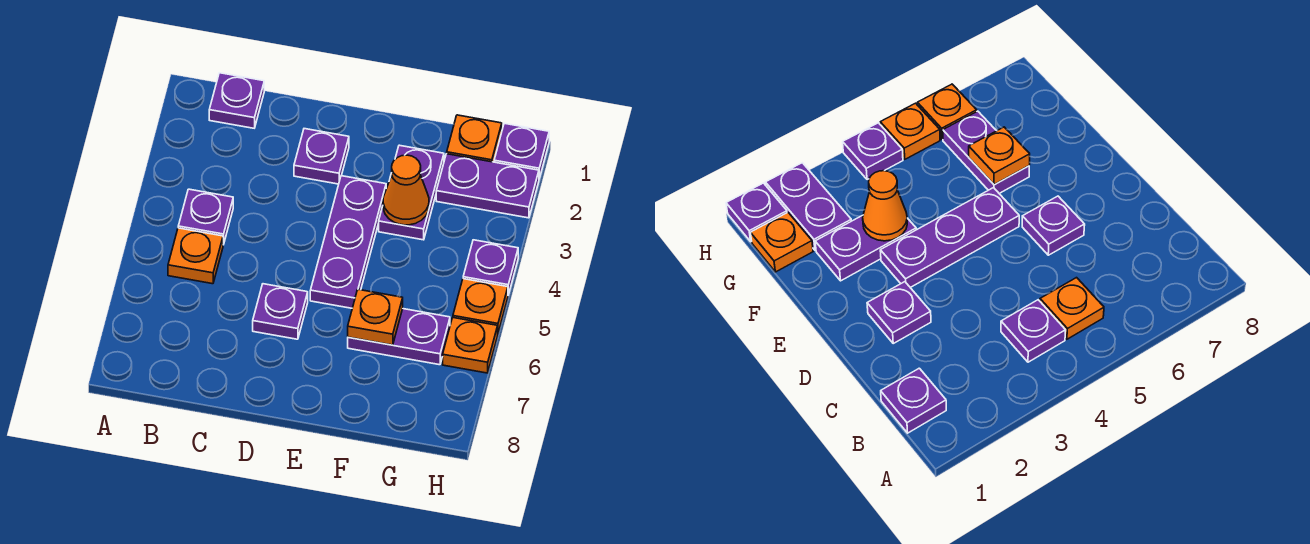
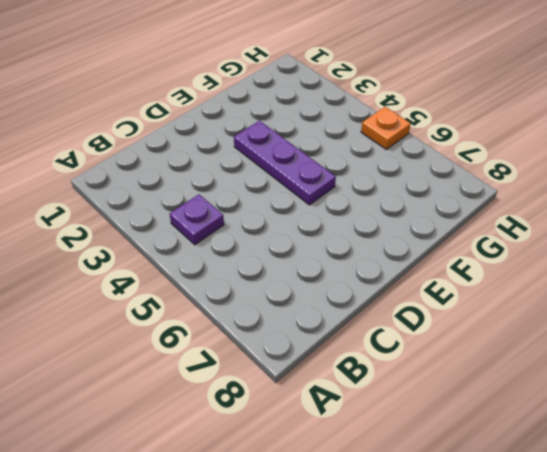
none -> purple 1x1 plate [209,73,264,128]
none -> orange 1x1 plate [168,228,223,284]
none -> purple 1x1 plate [294,129,349,184]

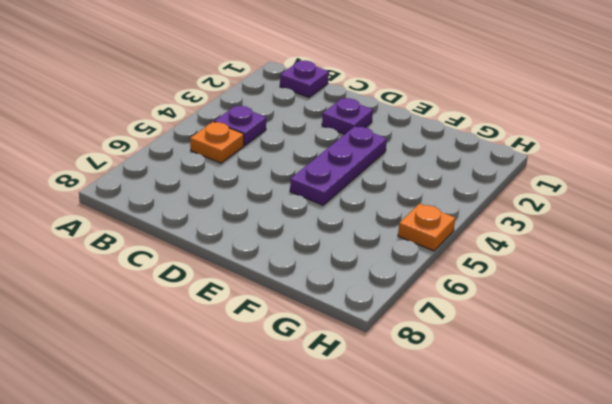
none -> purple 1x1 plate [253,284,308,339]
none -> purple 1x2 plate [379,145,444,240]
none -> purple 1x2 plate [348,309,450,365]

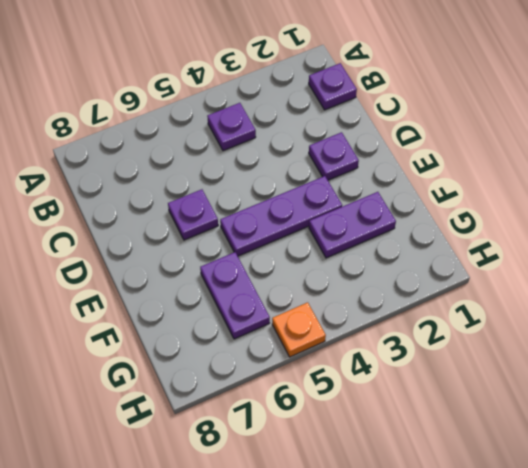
none -> orange 1x1 plate [168,228,223,284]
none -> orange 1x1 plate [447,115,502,162]
none -> purple 1x2 plate [436,154,539,218]

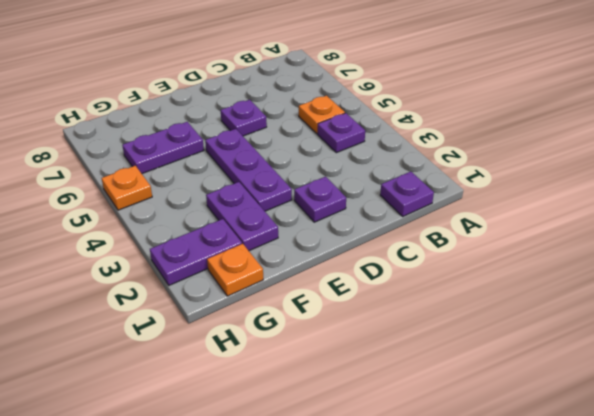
none -> purple 1x1 plate [494,123,549,179]
none -> purple 1x1 plate [463,240,518,295]
none -> orange 1x1 plate [443,318,498,373]

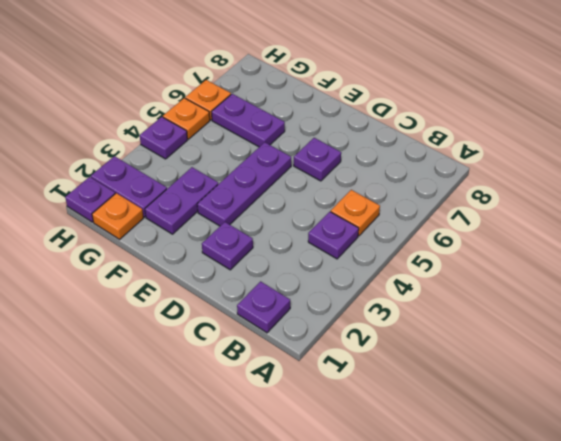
none -> orange 1x1 cone [383,155,429,225]
none -> orange 1x1 plate [348,290,403,345]

